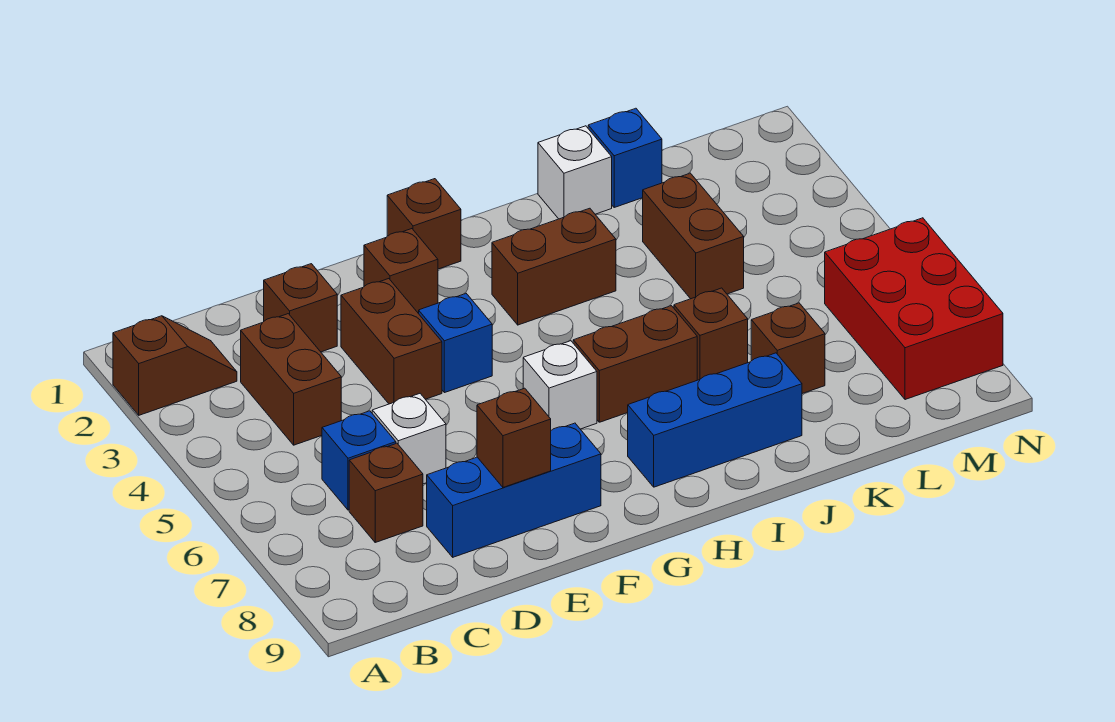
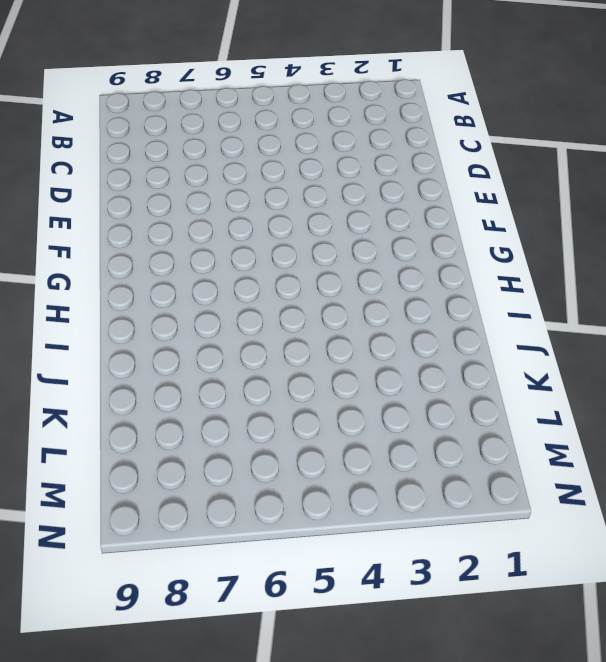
none -> brown 1x2 slope [113,316,237,415]
none -> brown 1x2 brick [241,314,341,445]
none -> blue 1x1 brick [322,411,396,510]

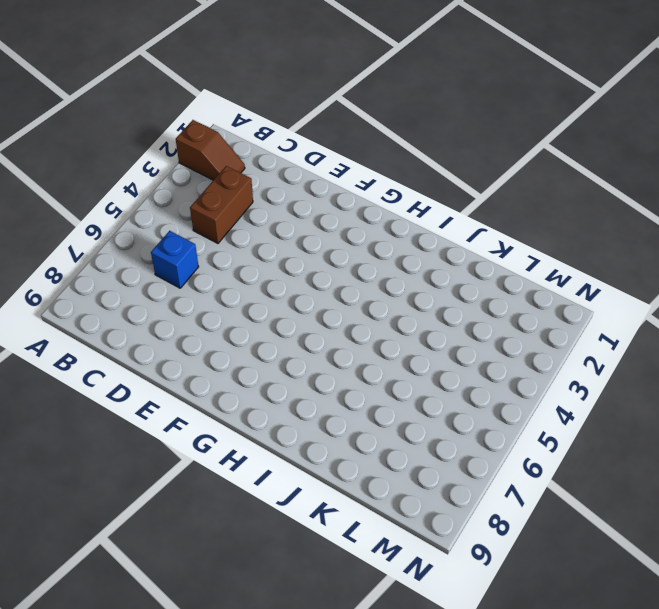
none -> brown 1x1 brick [349,443,423,542]
none -> brown 1x1 brick [264,264,337,352]
none -> white 1x1 brick [372,394,446,484]

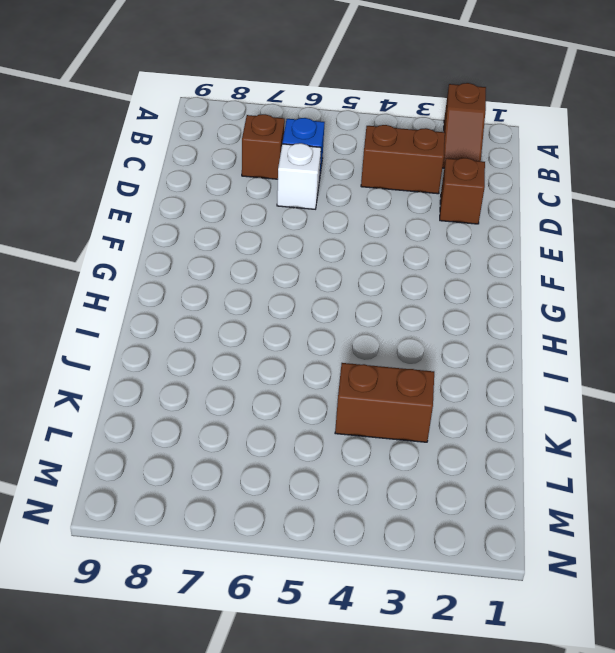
none -> blue 1x3 brick [427,423,601,557]
none -> brown 1x2 brick [341,279,442,404]
none -> brown 1x1 brick [364,229,438,314]

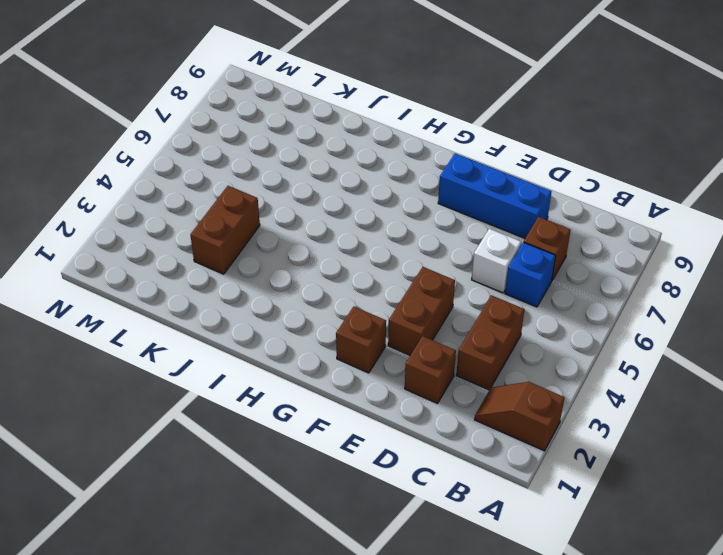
none -> blue 1x1 brick [419,294,492,393]
none -> brown 1x1 brick [387,179,461,269]
none -> white 1x1 brick [523,341,597,430]

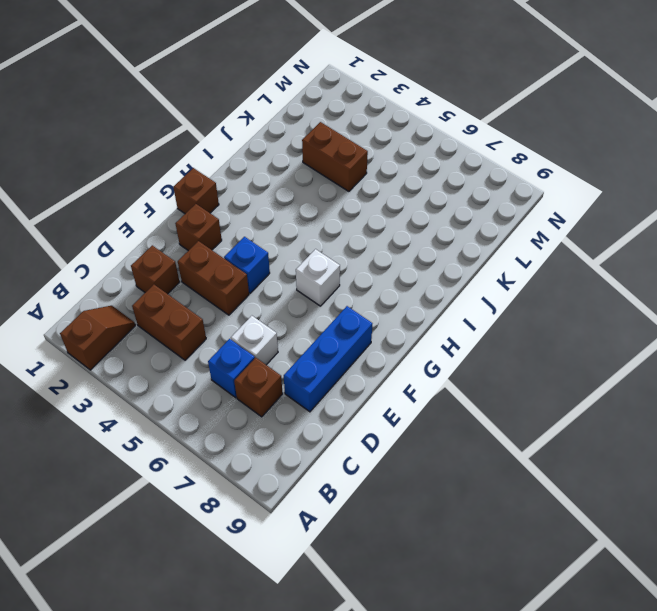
none -> brown 1x2 brick [492,208,616,325]
none -> brown 1x2 brick [573,306,697,422]
none -> blue 1x3 brick [628,353,802,487]

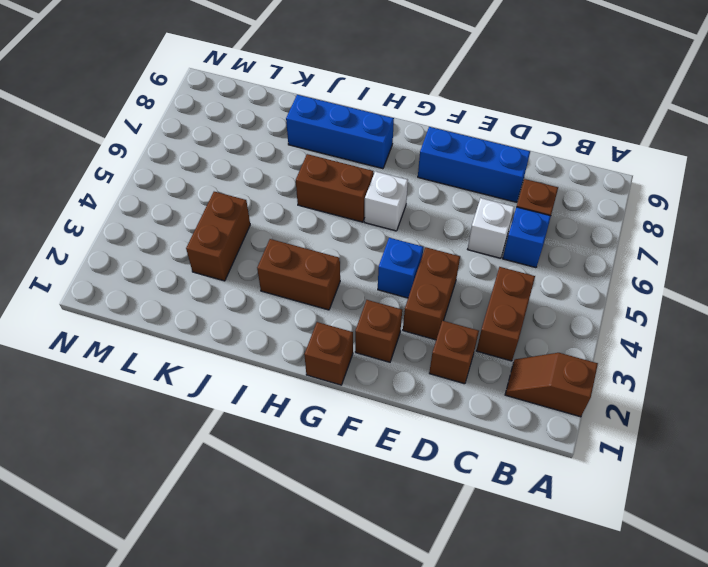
none -> white 1x1 brick [538,126,612,219]
none -> brown 1x1 brick [674,288,748,380]
none -> blue 1x1 brick [588,108,662,207]

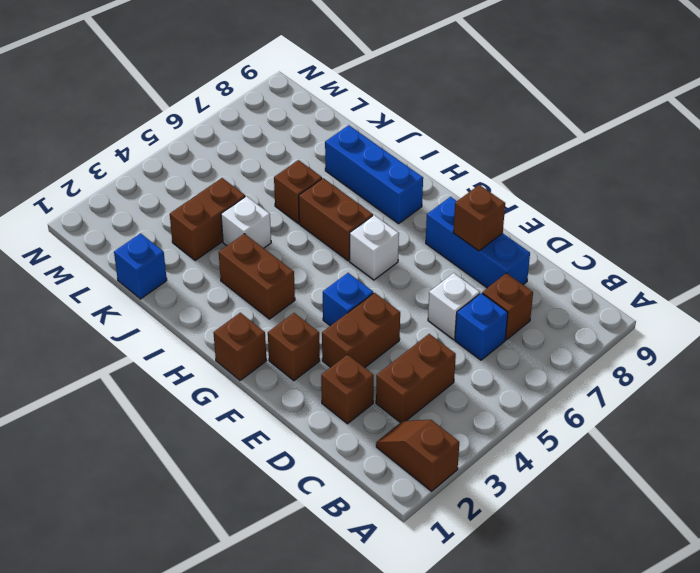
white 1x1 brick [221,196,271,248] -> white 1x1 brick moved to [538,126,612,219]
none -> brown 1x1 brick [751,303,825,394]
none -> red 2x3 brick [825,218,1003,400]

